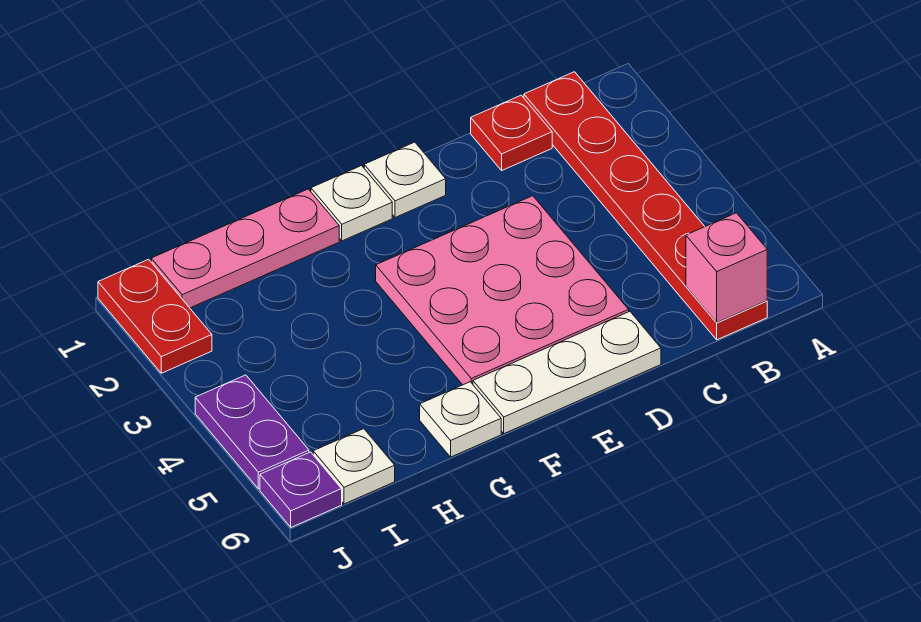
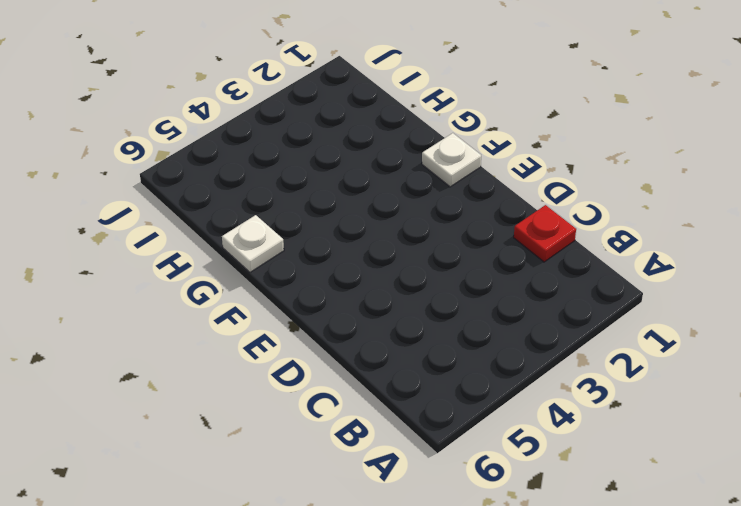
none -> red 1x6 plate [524,72,767,340]
none -> pink 3x3 plate [376,196,629,385]
none -> white 1x3 plate [473,312,661,434]

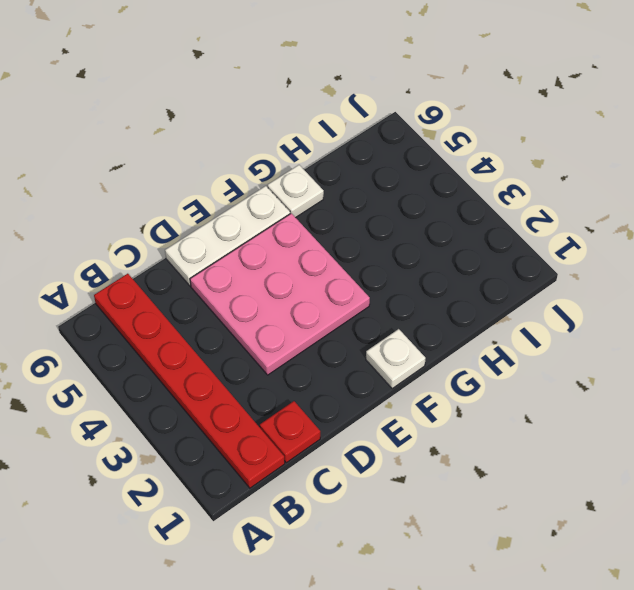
none -> white 1x1 plate [364,142,446,218]
none -> pink 1x3 plate [151,189,339,308]
none -> white 1x1 plate [313,429,395,504]

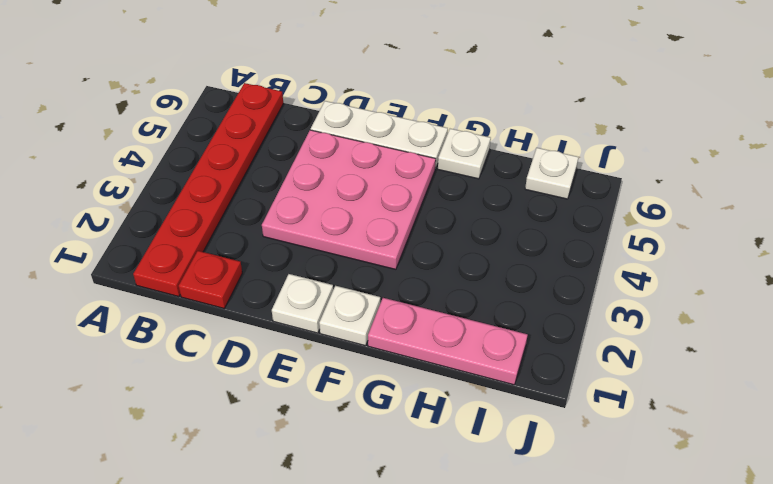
none -> red 1x2 plate [98,259,212,373]
none -> purple 1x2 plate [195,375,309,489]
none -> purple 1x1 plate [260,452,342,527]

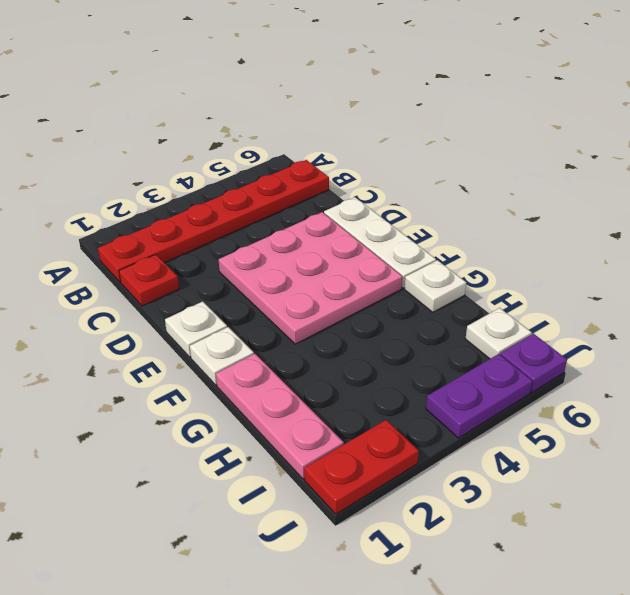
none -> pink 1x1 brick [686,213,767,323]

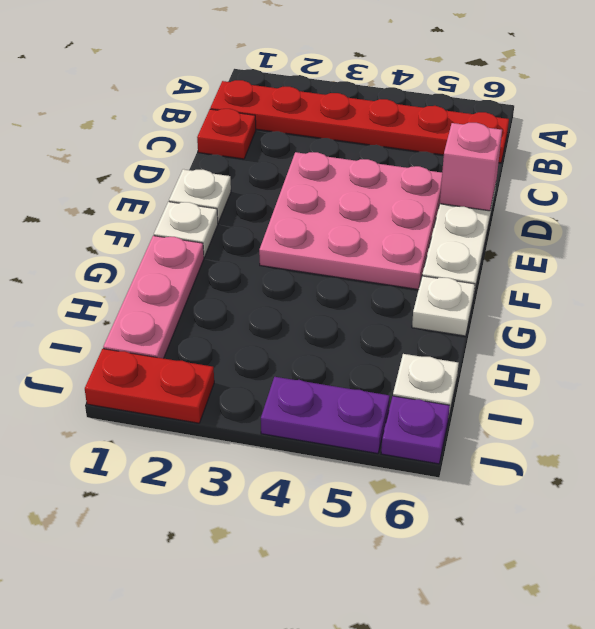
pink 1x1 brick [440,123,502,211] -> pink 1x1 brick moved to [686,213,767,323]

